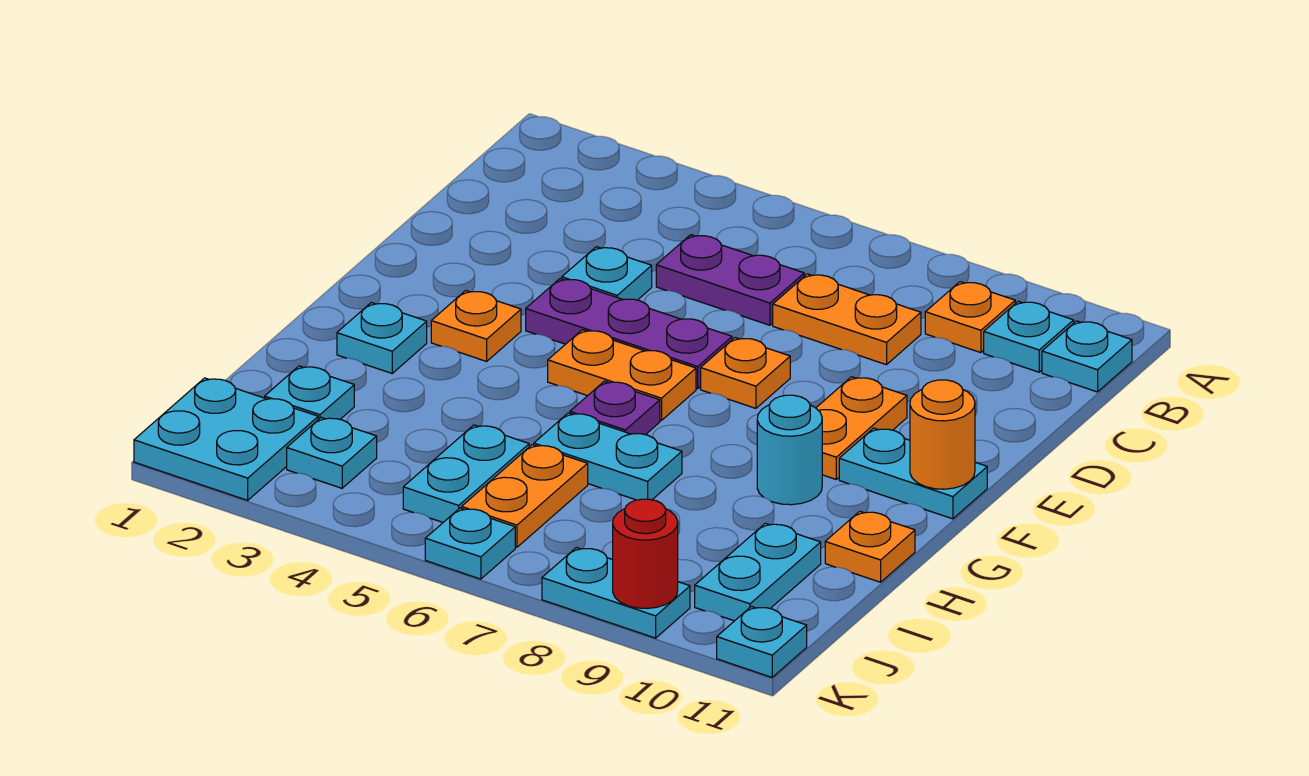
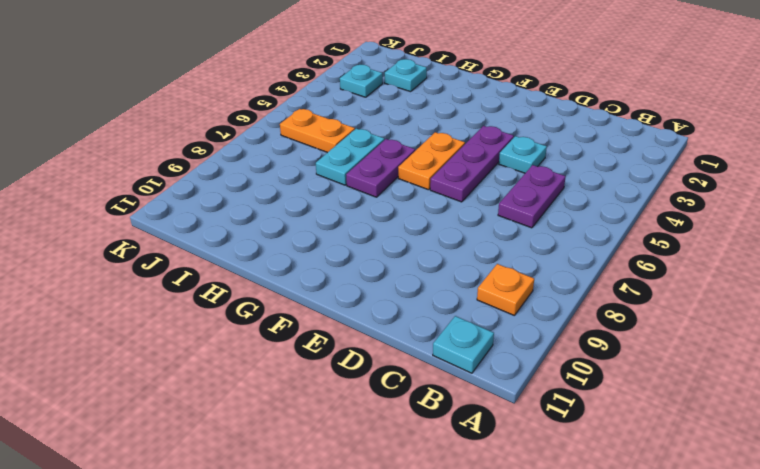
purple 1x2 plate [346,139,415,197] -> purple 1x1 plate [570,381,660,435]
none -> cyan 1x1 plate [984,301,1074,372]
none -> orange 1x2 plate [773,274,921,365]
none -> orange 1x1 plate [701,338,790,408]

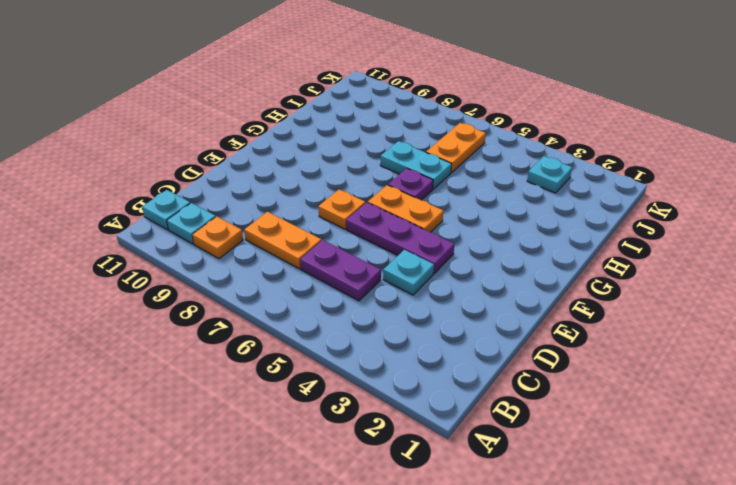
none -> orange 1x2 plate [816,377,907,479]
none -> orange 1x1 plate [431,291,521,361]
none -> cyan 1x2 plate [839,428,987,519]

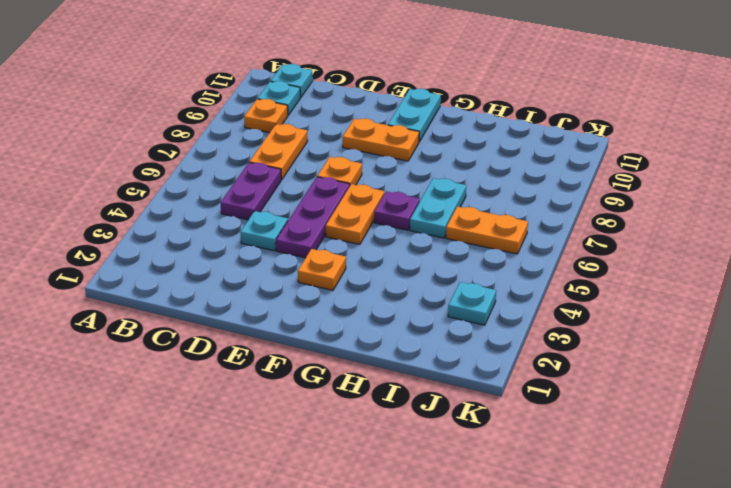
none -> cyan 1x1 plate [337,303,427,373]
none -> cyan 1x1 round brick [757,395,822,505]
none -> orange 1x1 plate [825,511,915,582]

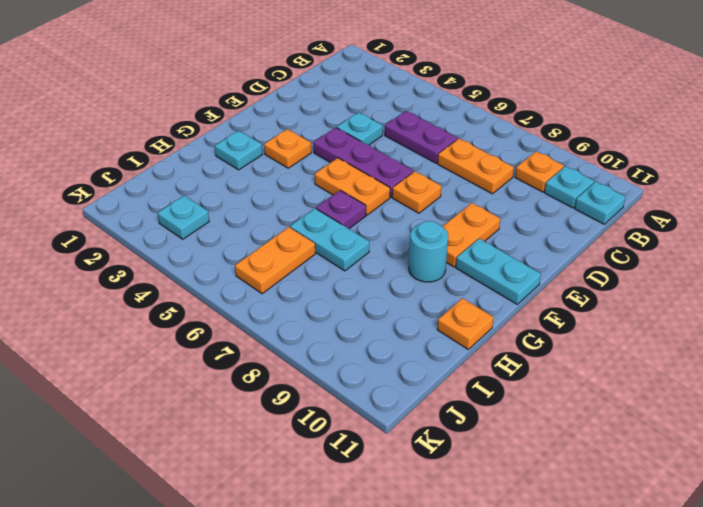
none -> cyan 1x1 plate [265,366,354,420]
none -> cyan 1x2 plate [403,425,529,522]
none -> cyan 1x2 plate [695,523,821,621]

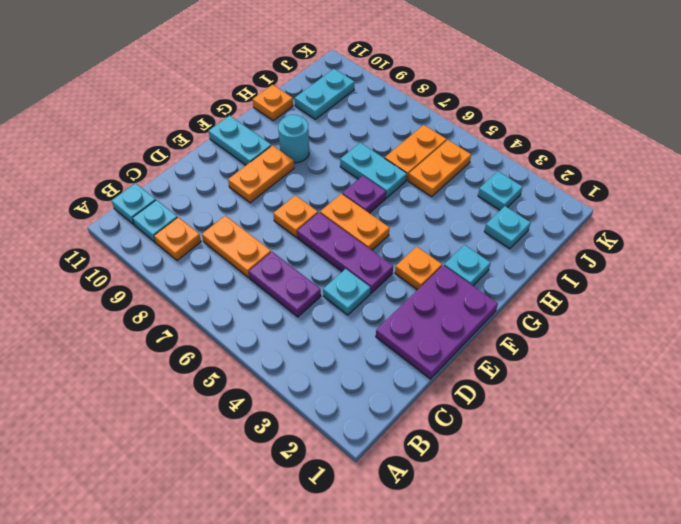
purple 2x3 plate [376,265,498,379] -> none
orange 1x2 plate [408,140,471,197] -> cyan 1x2 plate [403,425,529,522]
none -> cyan 2x2 plate [134,378,318,500]
none -> cyan 1x1 plate [425,508,515,579]
none -> cyan 1x2 plate [542,548,690,638]

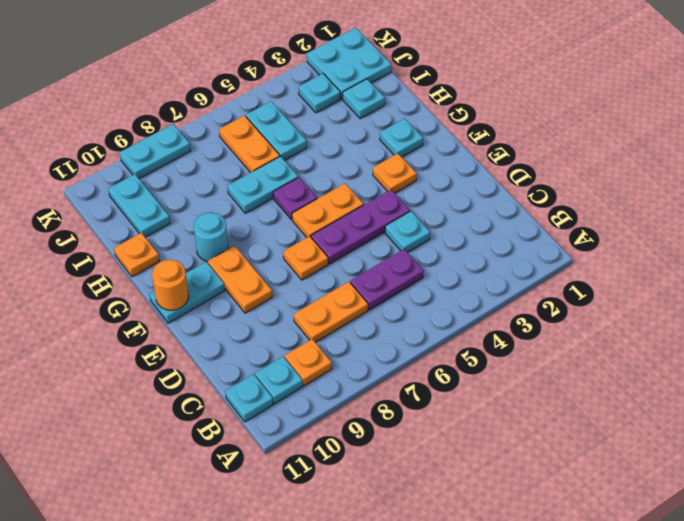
none -> cyan 1x1 plate [425,508,515,579]
none -> cyan 1x1 plate [717,606,807,677]
none -> red 1x1 round brick [613,499,678,609]

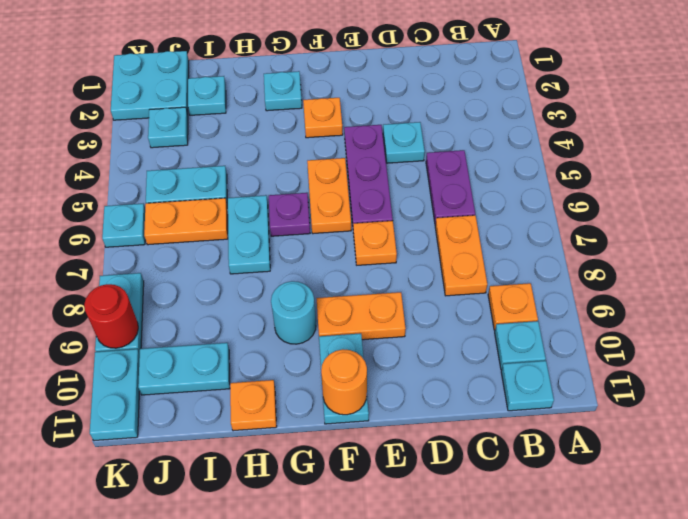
cyan 1x2 plate [90,349,140,441] -> cyan 1x1 plate [717,606,807,677]

